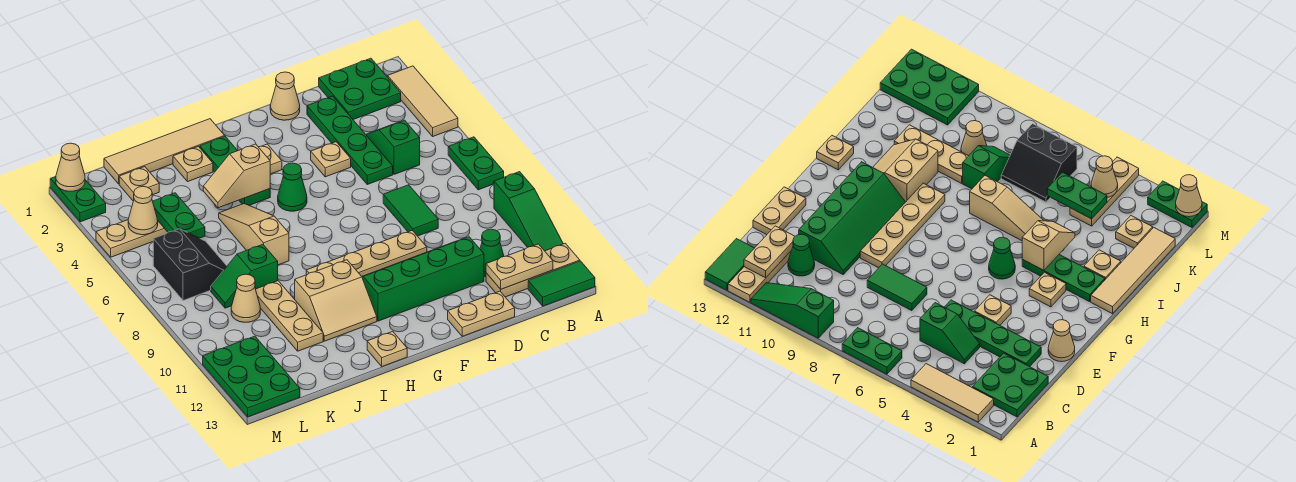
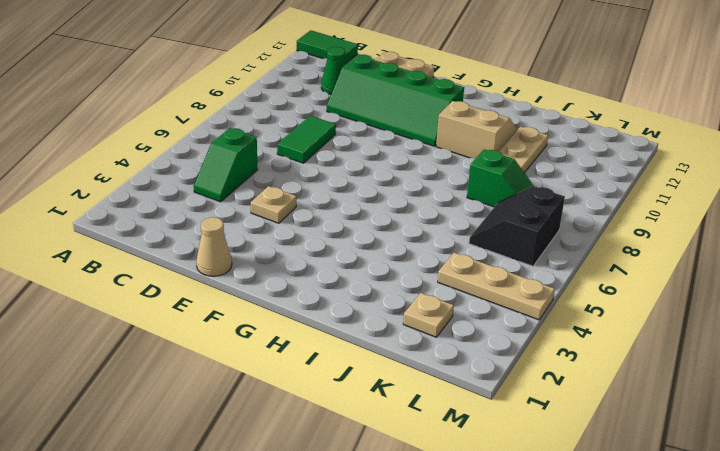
none -> tan 1x3 tile [388,66,458,136]
none -> green 1x2 plate [448,137,504,190]
none -> green 1x3 slope [494,172,563,251]
none -> tan 1x3 plate [486,243,580,297]

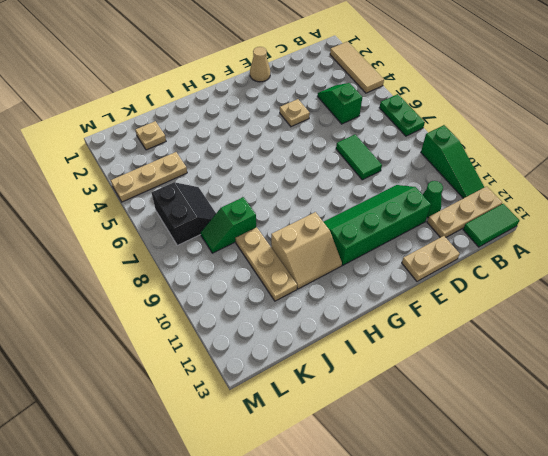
none -> green 2x2 plate [319,58,401,120]
none -> green 1x4 plate [307,96,393,184]
none -> tan 1x4 plate [306,230,427,276]
none -> tan 1x1 plate [259,144,282,174]

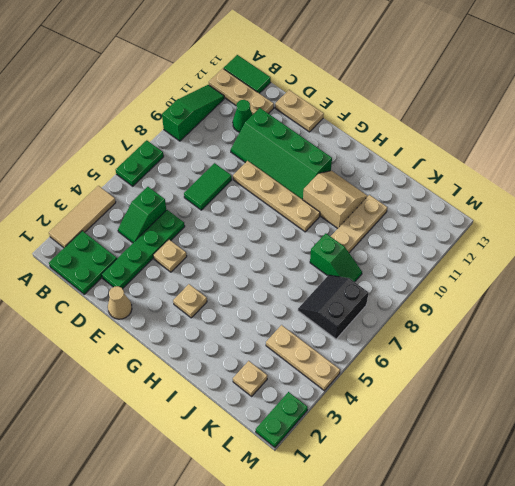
none -> green 1x1 cone [278,163,307,211]
none -> tan 1x4 tile [104,119,225,184]
none -> green 1x3 plate [200,137,270,206]
none -> tan 1x1 plate [367,331,407,366]

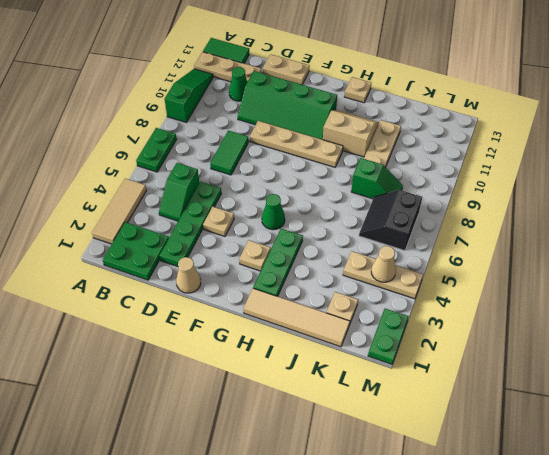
none -> tan 1x1 plate [173,146,213,182]
none -> tan 1x3 slope [219,203,289,265]
none -> tan 1x1 cone [231,274,260,322]
none -> green 2x3 plate [203,336,300,417]

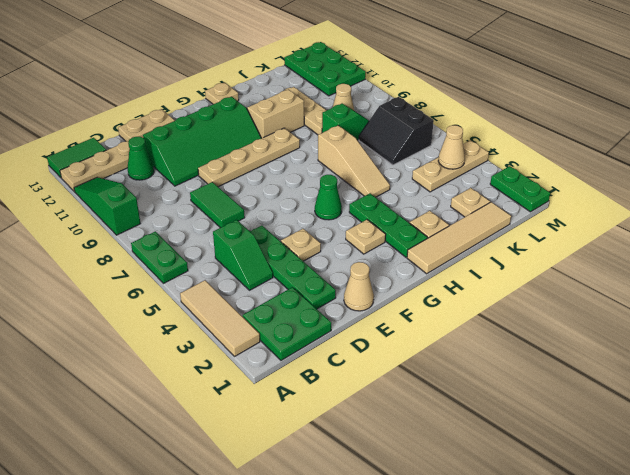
none -> tan 1x2 plate [486,244,553,289]
none -> tan 1x2 slope [203,144,270,208]
none -> green 1x2 plate [153,193,205,238]
none -> tan 1x1 cone [56,143,85,191]

